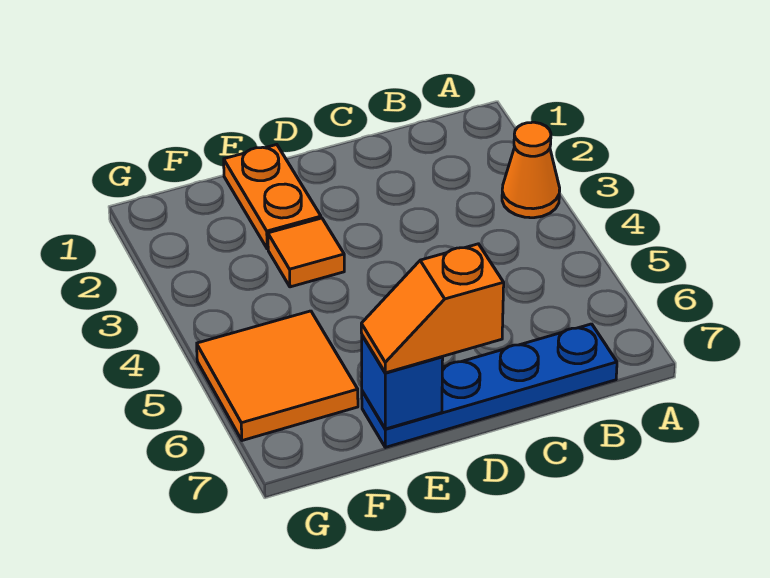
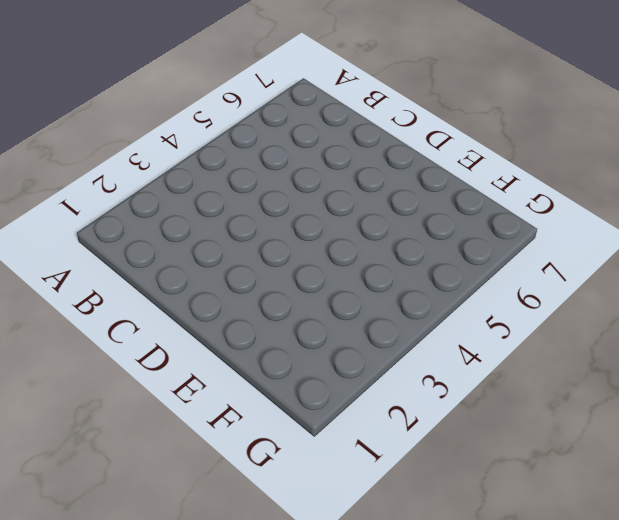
none -> orange 1x1 cone [502,122,560,218]
none -> blue 1x4 plate [362,324,617,447]

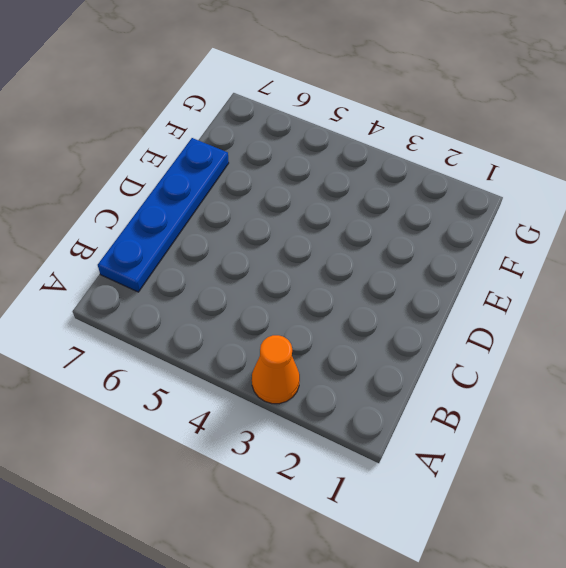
none -> orange 1x2 plate [224,145,321,249]
none -> orange 1x1 tile [268,218,344,287]

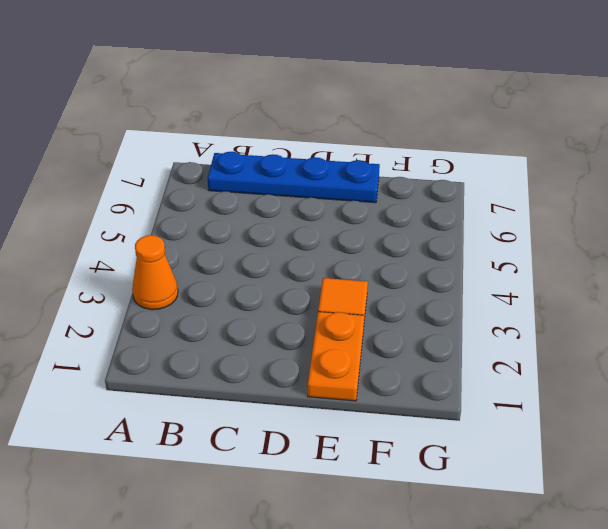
none -> orange 2x2 tile [197,311,358,441]
none -> blue 1x1 brick [362,336,443,429]

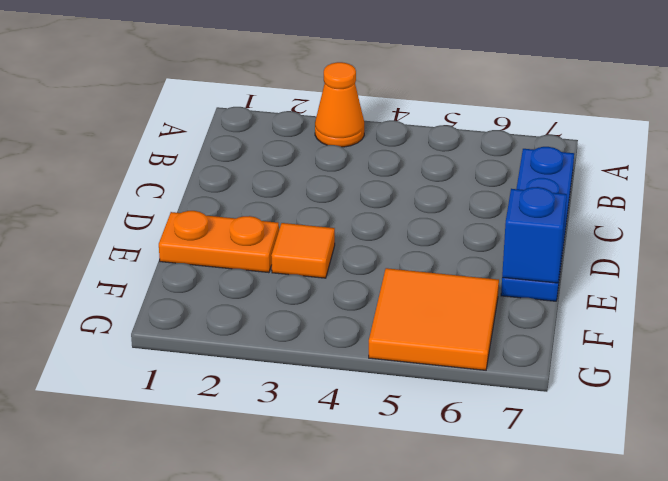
none -> orange 1x2 slope [361,244,504,373]

